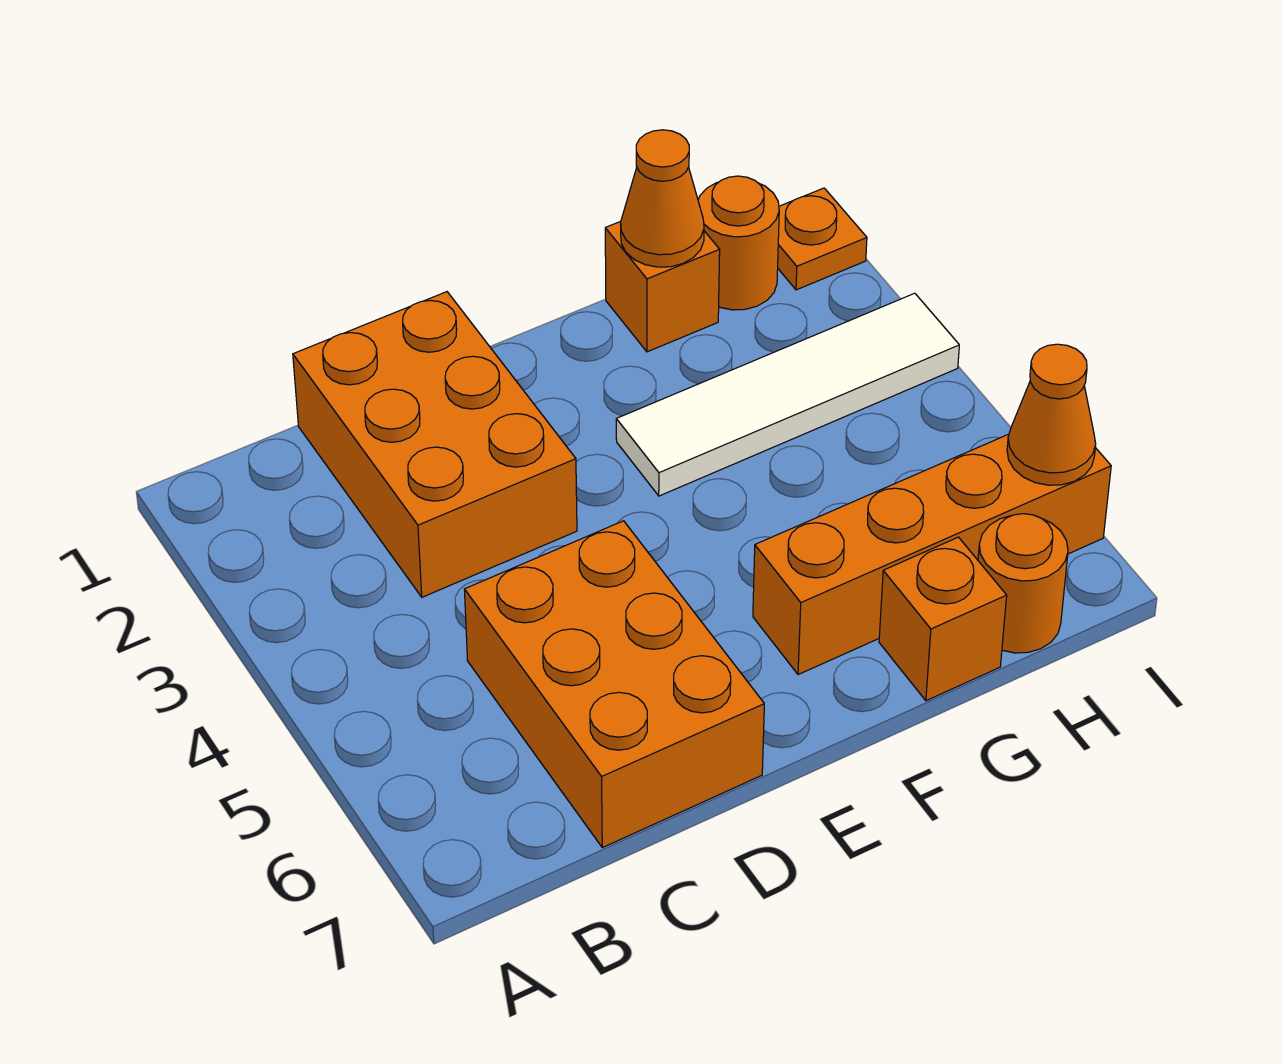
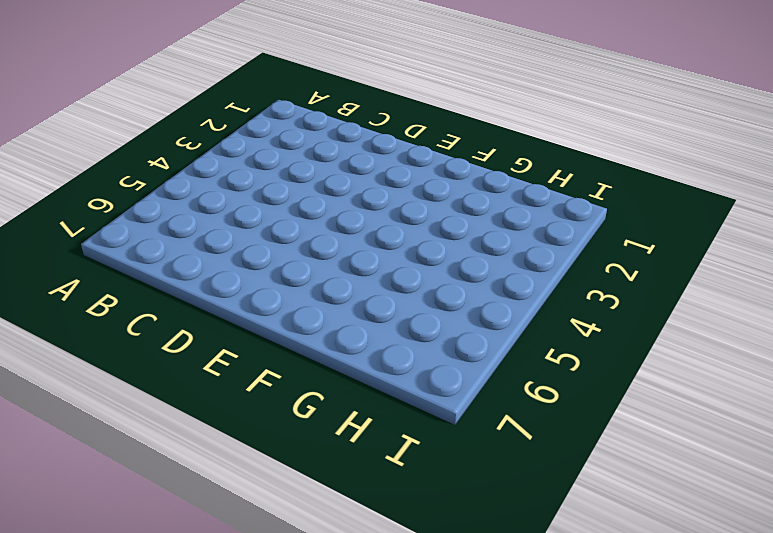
none -> orange 2x3 brick [293,292,577,597]
none -> orange 2x3 brick [464,521,764,848]

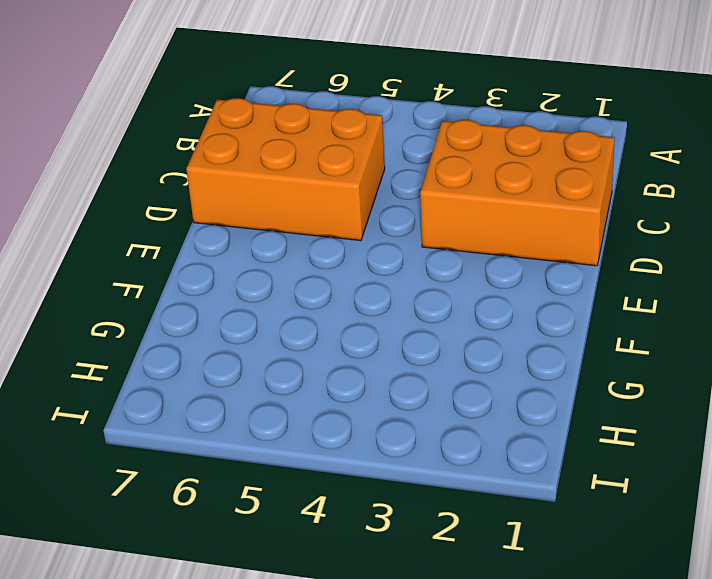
none -> white 1x4 tile [616,293,959,496]
none -> orange 1x4 brick [753,434,1111,675]

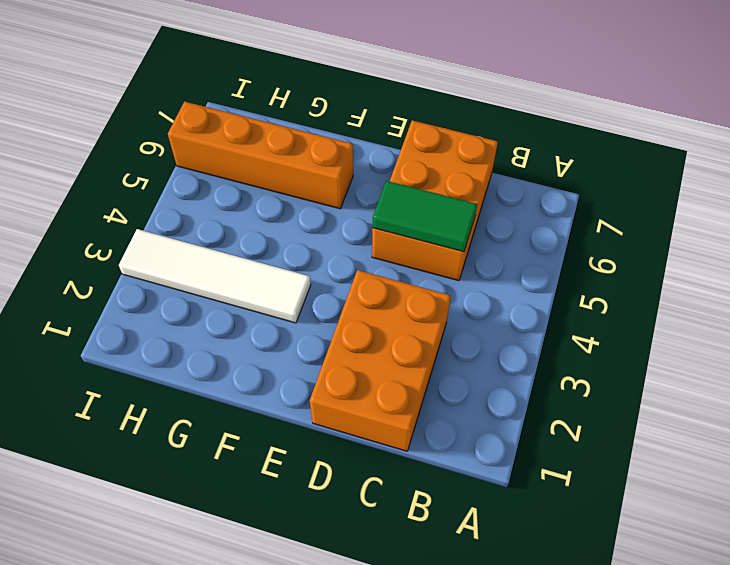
green 1x2 tile [373,181,477,252] -> none
none -> orange 1x1 brick [605,222,720,352]
none -> orange 1x1 brick [879,537,1007,701]

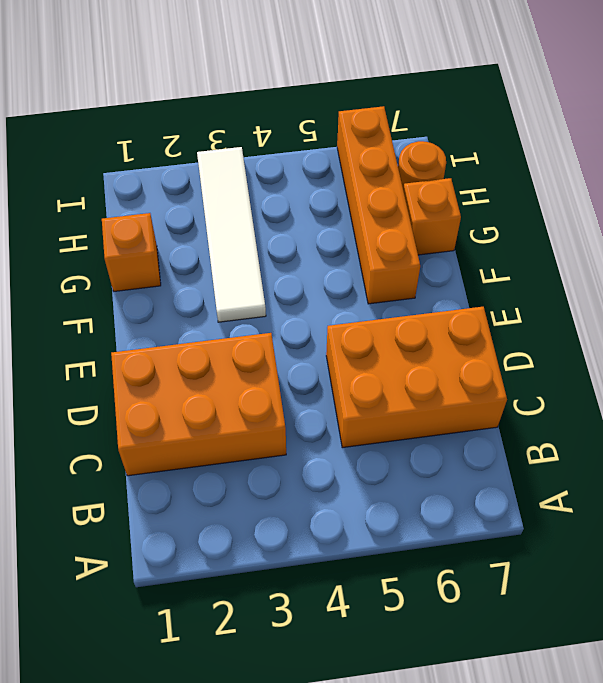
none -> orange 1x1 round brick [698,176,779,310]
none -> orange 1x1 plate [778,188,867,290]

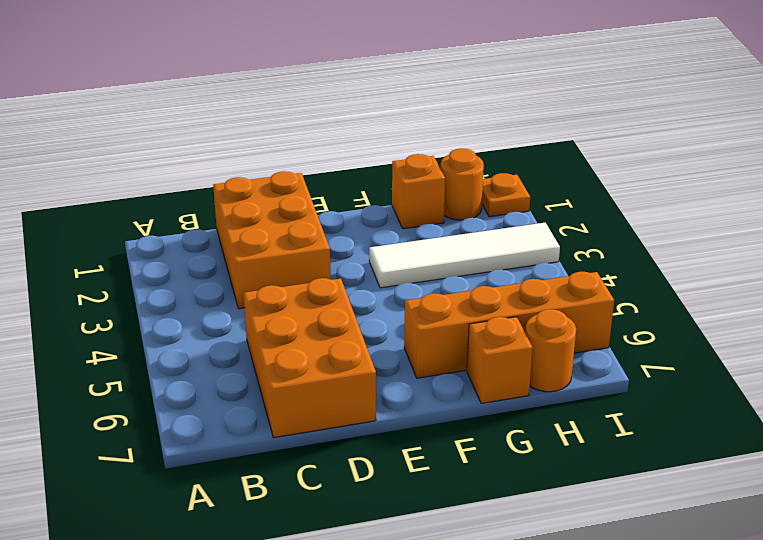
none -> orange 1x1 cone [621,130,704,267]
none -> orange 1x1 cone [1007,344,1096,485]

